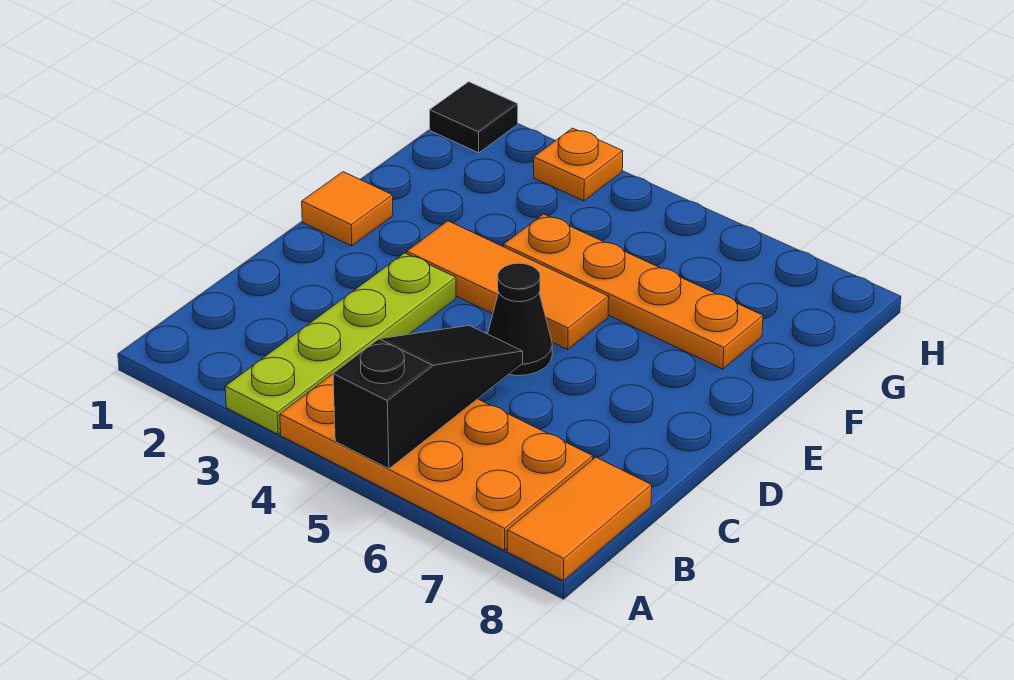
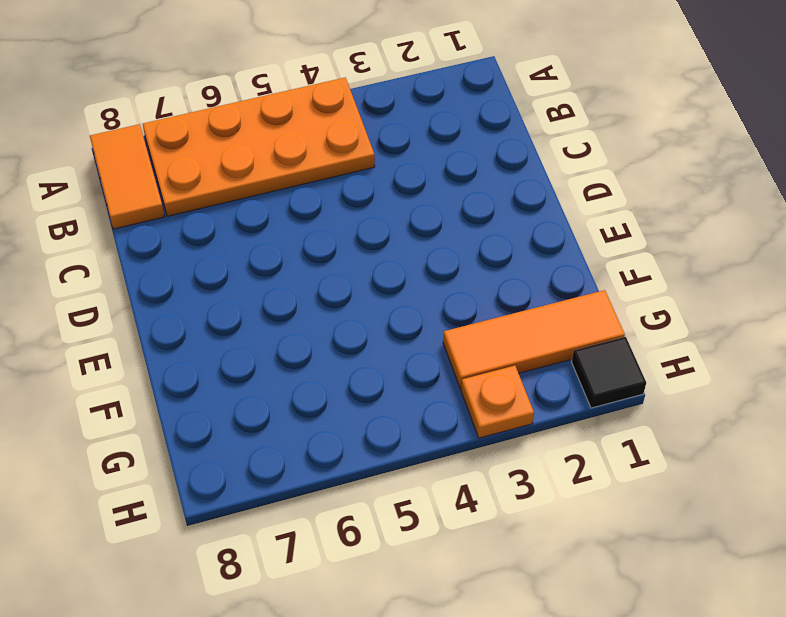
orange 1x3 tile [443,290,625,389] -> orange 1x3 tile moved to [407,221,609,349]
none -> lime 1x4 plate [225,253,456,434]
none -> black 1x1 cone [488,263,552,376]

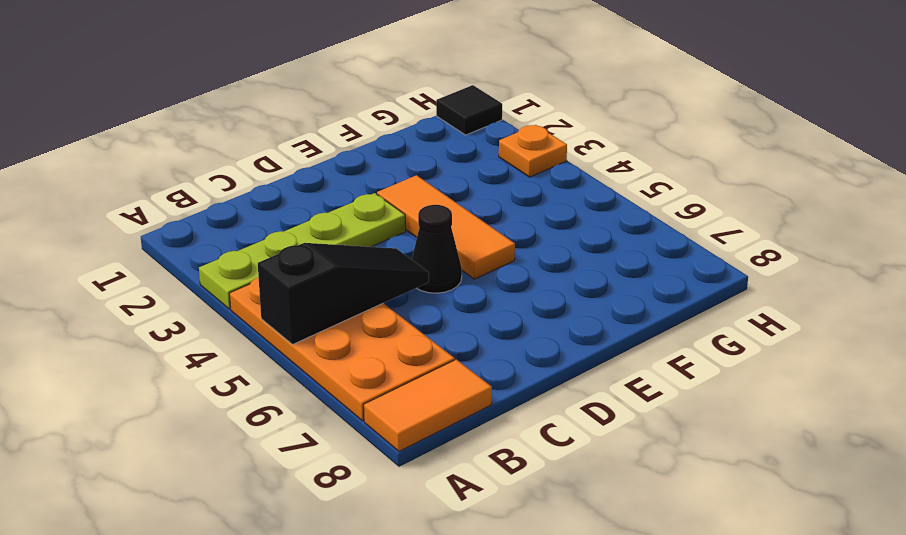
none -> orange 1x1 tile [302,172,393,246]
none -> orange 1x4 plate [503,214,763,369]

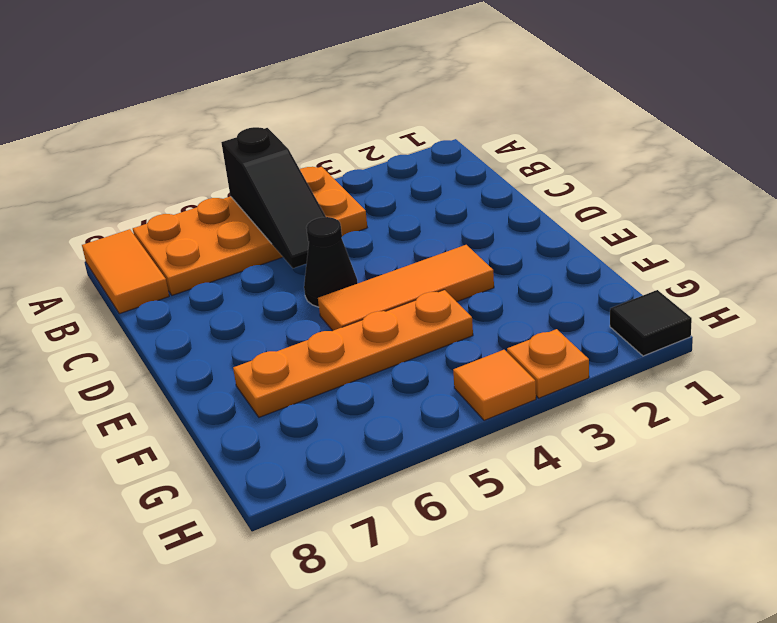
orange 1x1 tile [453,350,536,420] -> orange 1x1 tile moved to [302,172,393,246]
none -> lime 1x4 plate [225,253,456,434]

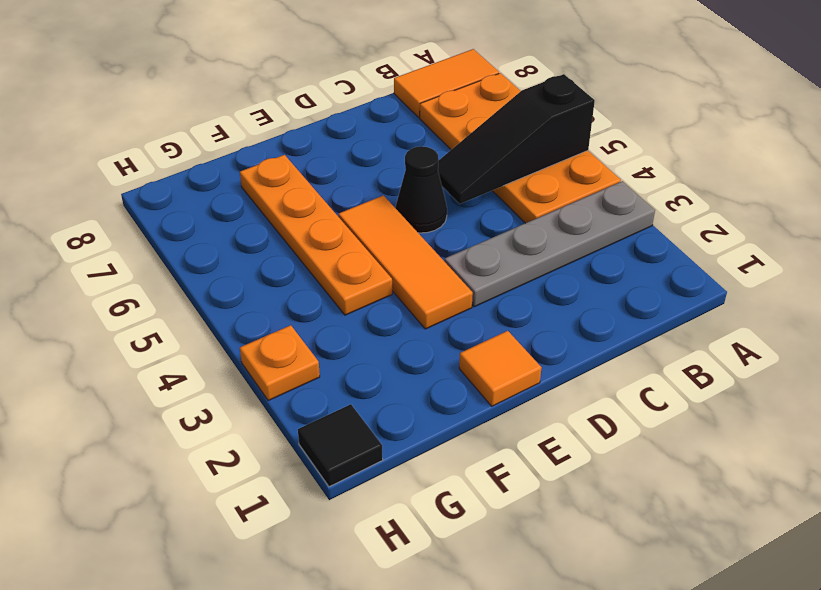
grey 1x4 plate [445,181,655,307] -> lime 1x4 plate [225,253,456,434]

